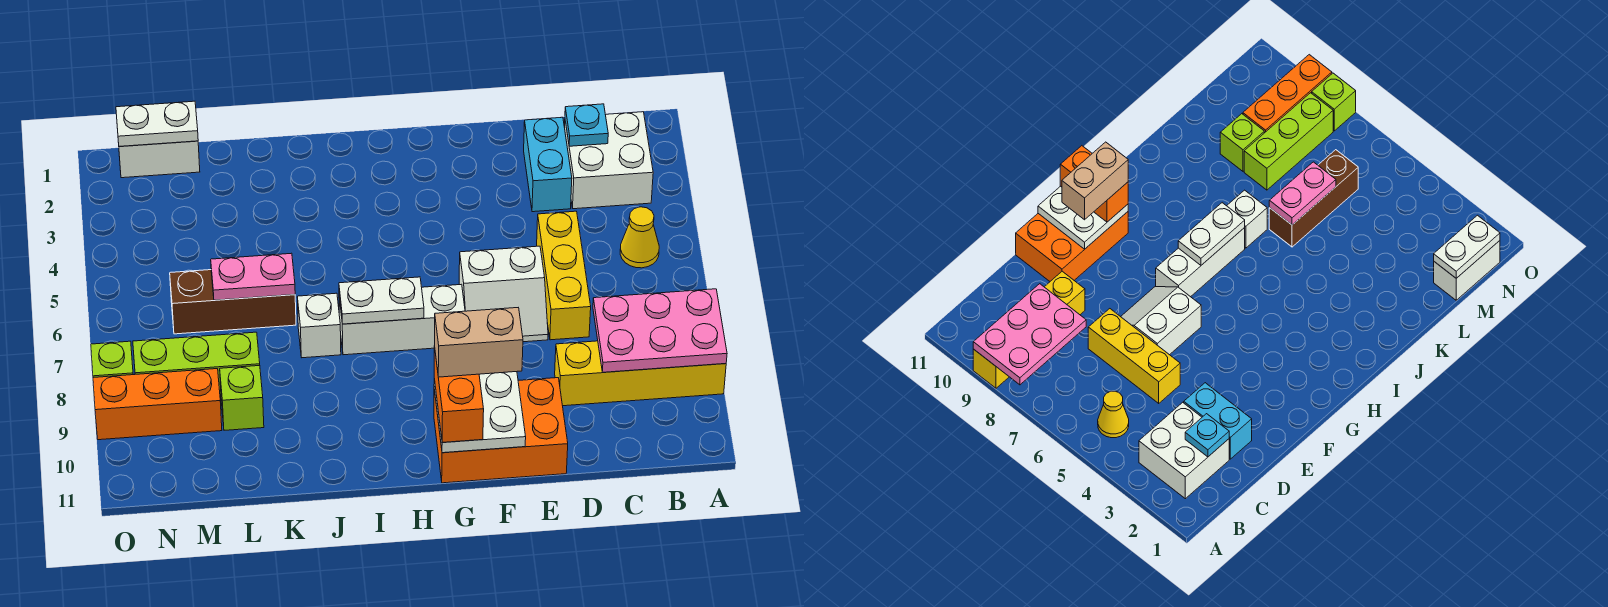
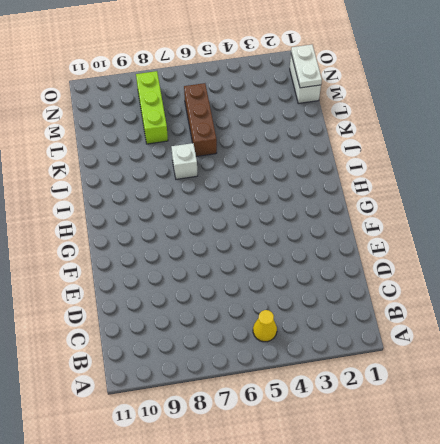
none -> yellow 1x4 brick [555,341,726,406]
none -> white 2x2 brick [564,112,653,209]
none -> cyan 1x2 brick [524,117,572,212]

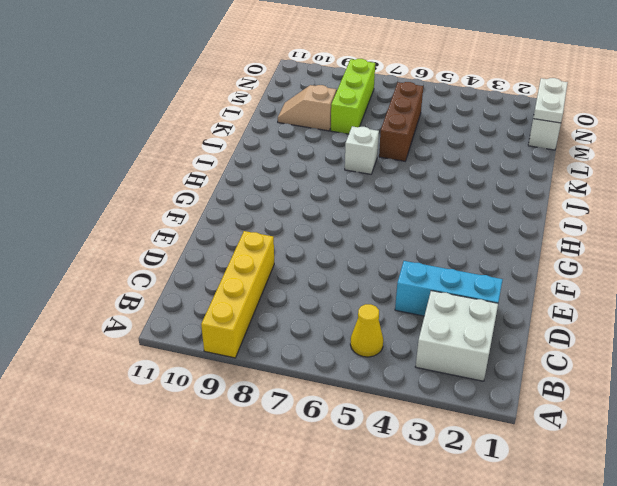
cyan 1x3 brick [395,261,503,316] -> cyan 1x2 brick [524,117,572,212]
tan 1x2 slope [278,85,336,131] -> lime 1x1 brick [220,366,264,430]
none -> yellow 1x3 brick [537,211,591,340]
none -> white 2x2 slope [459,246,548,342]
none -> orange 2x3 brick [434,378,568,483]

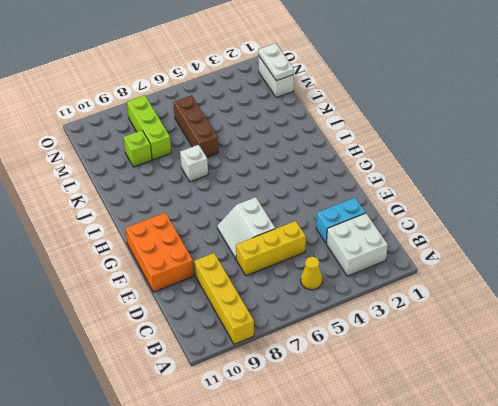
none -> white 1x3 brick [339,284,465,355]
none -> orange 1x3 brick [93,369,222,440]
none -> lime 1x1 brick [91,341,133,378]

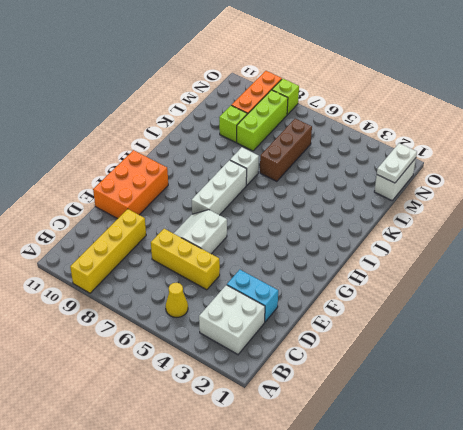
none -> pink 2x3 plate [593,289,727,372]
none -> cyan 1x1 plate [565,104,608,146]
none -> white 2x2 plate [434,372,526,453]

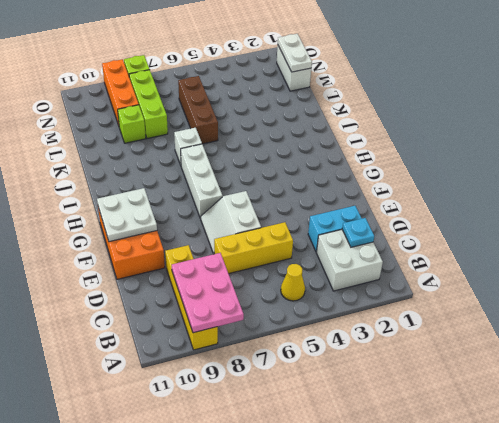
none -> white 1x2 plate [339,277,424,324]
none -> pink 1x2 plate [211,253,295,300]
none -> orange 1x2 brick [434,346,484,442]

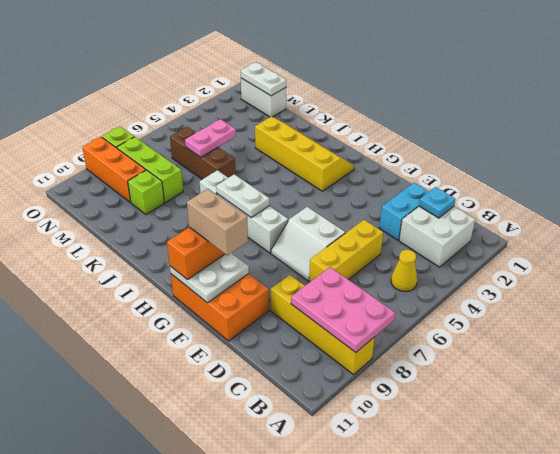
yellow 2x4 slope [255,116,354,191] -> none
pink 1x2 plate [185,119,236,157] -> pink 1x2 plate turned to [211,253,295,300]

